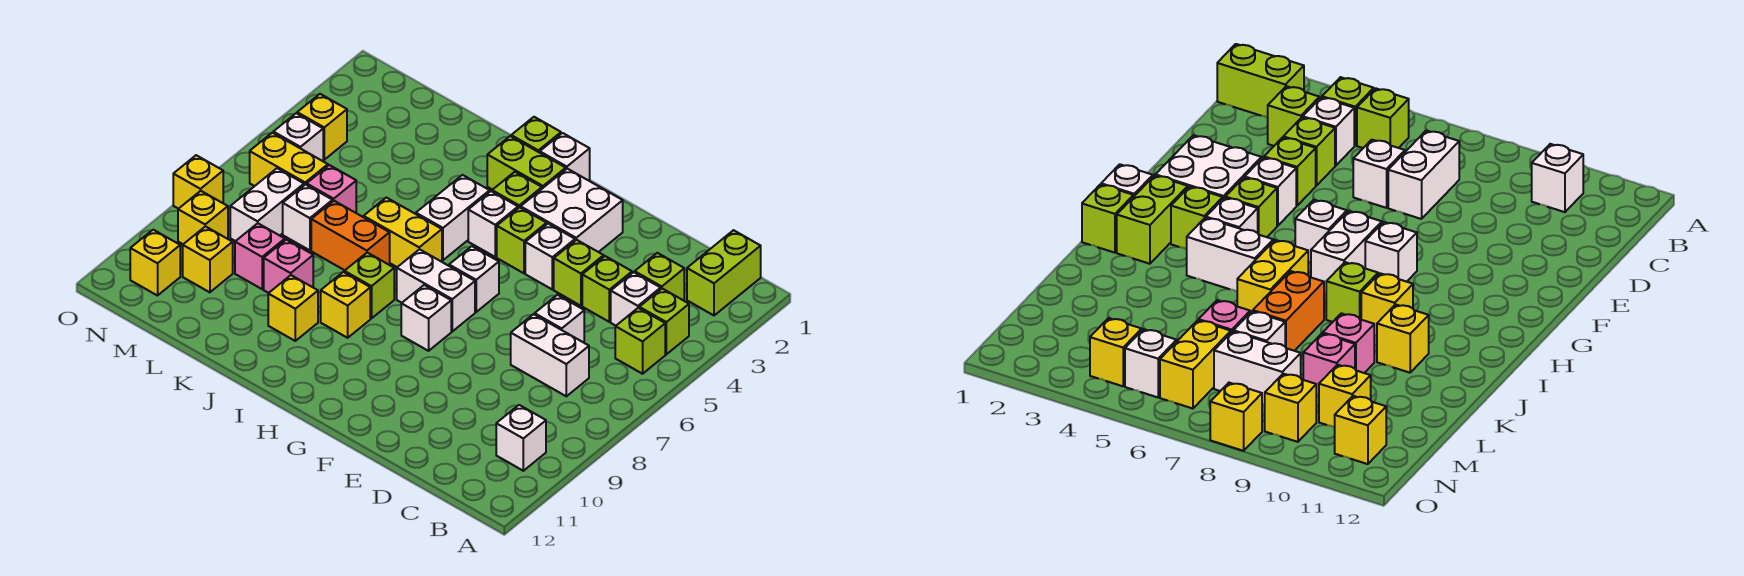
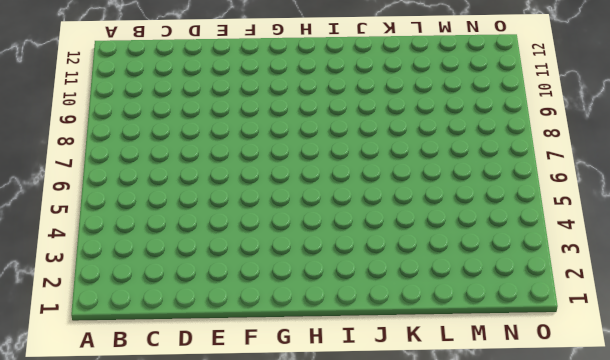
none -> lime 1x2 brick [687,230,761,315]
none -> lime 1x1 brick [639,289,689,354]
none -> lime 1x1 brick [615,308,665,374]
none -> white 1x1 brick [496,405,546,471]

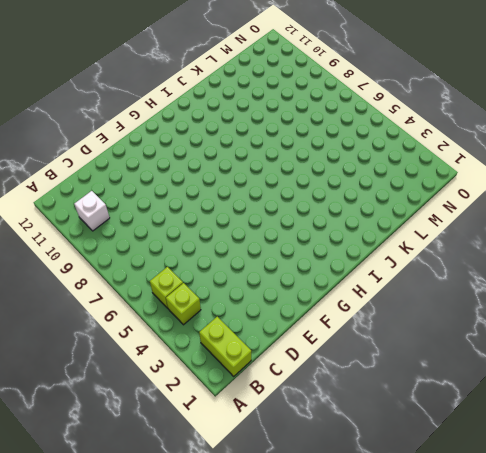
none -> lime 1x1 brick [635,253,684,301]
none -> white 1x1 brick [611,272,661,326]
none -> white 1x2 brick [511,314,589,396]
none -> lime 1x1 brick [582,256,632,322]

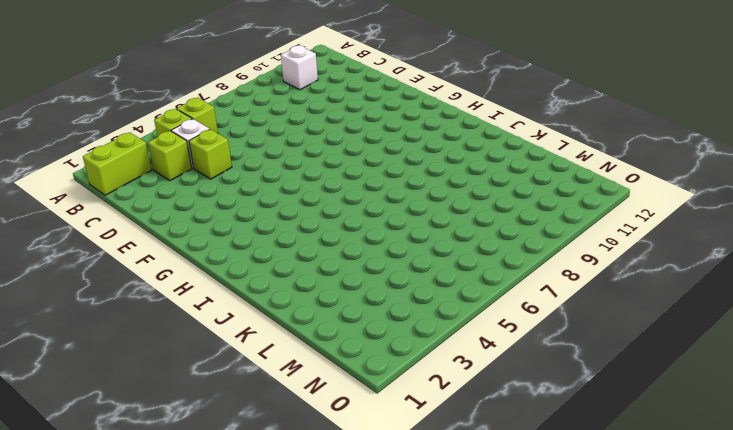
none -> white 1x2 brick [511,314,589,396]
none -> white 1x1 brick [535,295,584,343]
none -> lime 1x1 brick [554,240,604,306]
none -> white 2x2 brick [521,169,623,252]

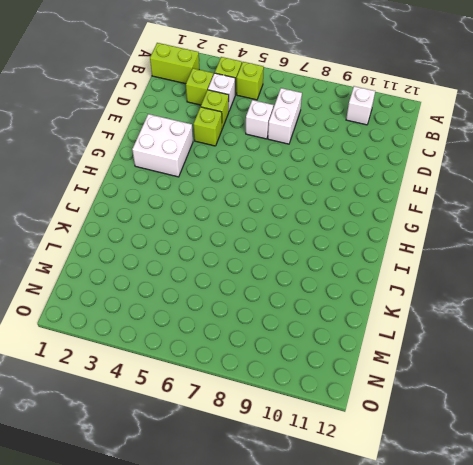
none -> white 1x1 brick [525,224,575,289]
none -> lime 1x1 brick [497,207,547,273]
none -> white 1x1 brick [449,246,499,312]
none -> white 1x2 brick [397,249,475,331]

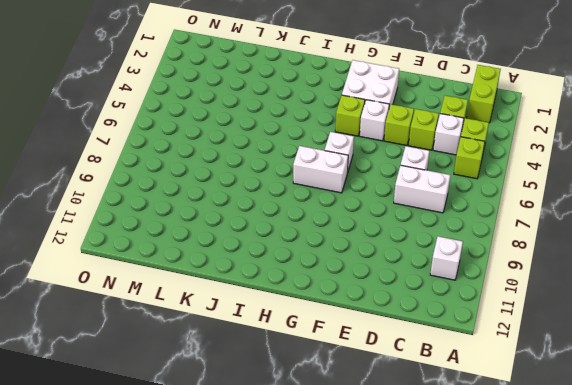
none -> white 1x1 brick [401,285,451,351]
none -> white 1x1 brick [540,133,590,181]
none -> lime 1x2 brick [487,136,566,190]
none -> lime 1x1 brick [492,172,542,208]

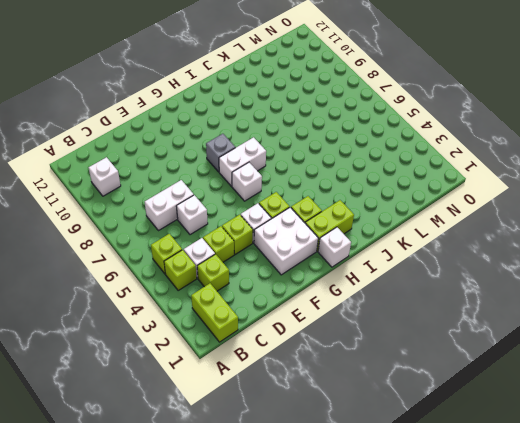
grey 1x1 brick [206,134,235,172] -> white 1x1 brick [401,285,451,351]
none -> white 1x1 brick [468,191,518,257]
none -> lime 1x1 brick [511,117,561,153]
none -> white 1x2 brick [416,175,490,260]
none -> yellow 1x2 brick [364,198,442,267]

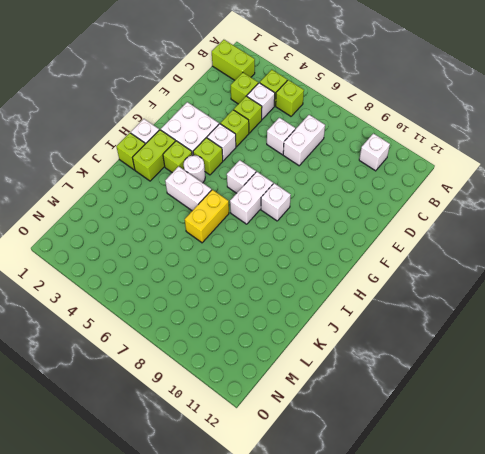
white 1x1 round brick [184,155,205,183] -> white 1x1 brick [468,191,518,257]
none -> lime 1x1 brick [344,253,394,318]
none -> yellow 1x1 brick [321,272,370,338]
none -> orange 1x2 brick [311,201,390,270]
none -> yellow 1x1 brick [268,275,318,341]

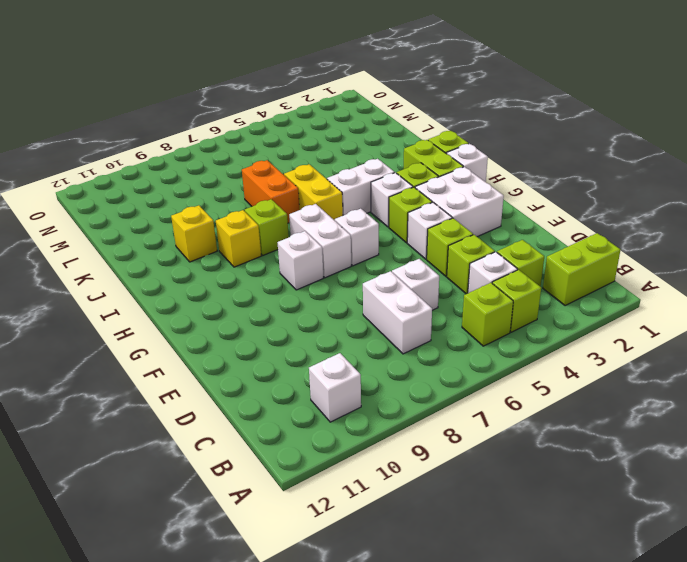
none -> pink 1x1 brick [264,239,313,293]
none -> pink 1x1 brick [307,165,356,213]
none -> white 1x1 brick [283,184,333,250]
none -> pink 1x1 brick [235,223,285,289]

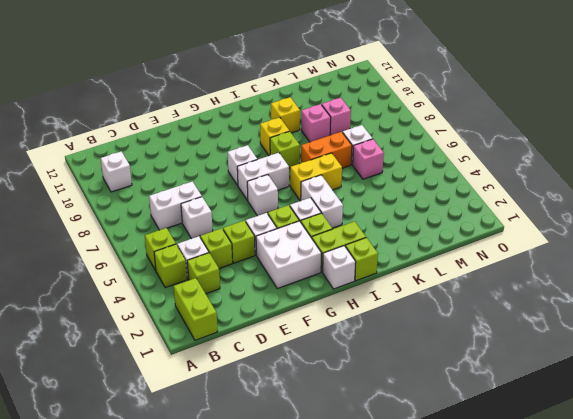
none -> yellow 1x2 brick [250,133,328,186]
none -> white 1x2 brick [230,168,304,241]
none -> yellow 1x1 brick [183,226,233,292]
none -> yellow 1x1 brick [297,94,347,160]

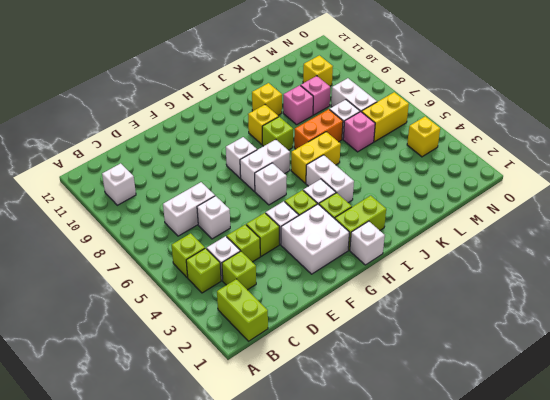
none -> lime 1x1 brick [511,117,561,153]
none -> white 1x1 brick [273,113,323,161]
none -> yellow 1x1 brick [178,191,228,244]
none -> yellow 1x1 brick [130,230,180,296]

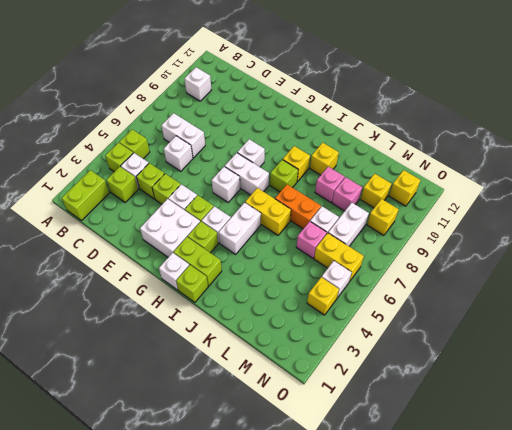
none -> yellow 1x1 brick [173,155,223,209]

